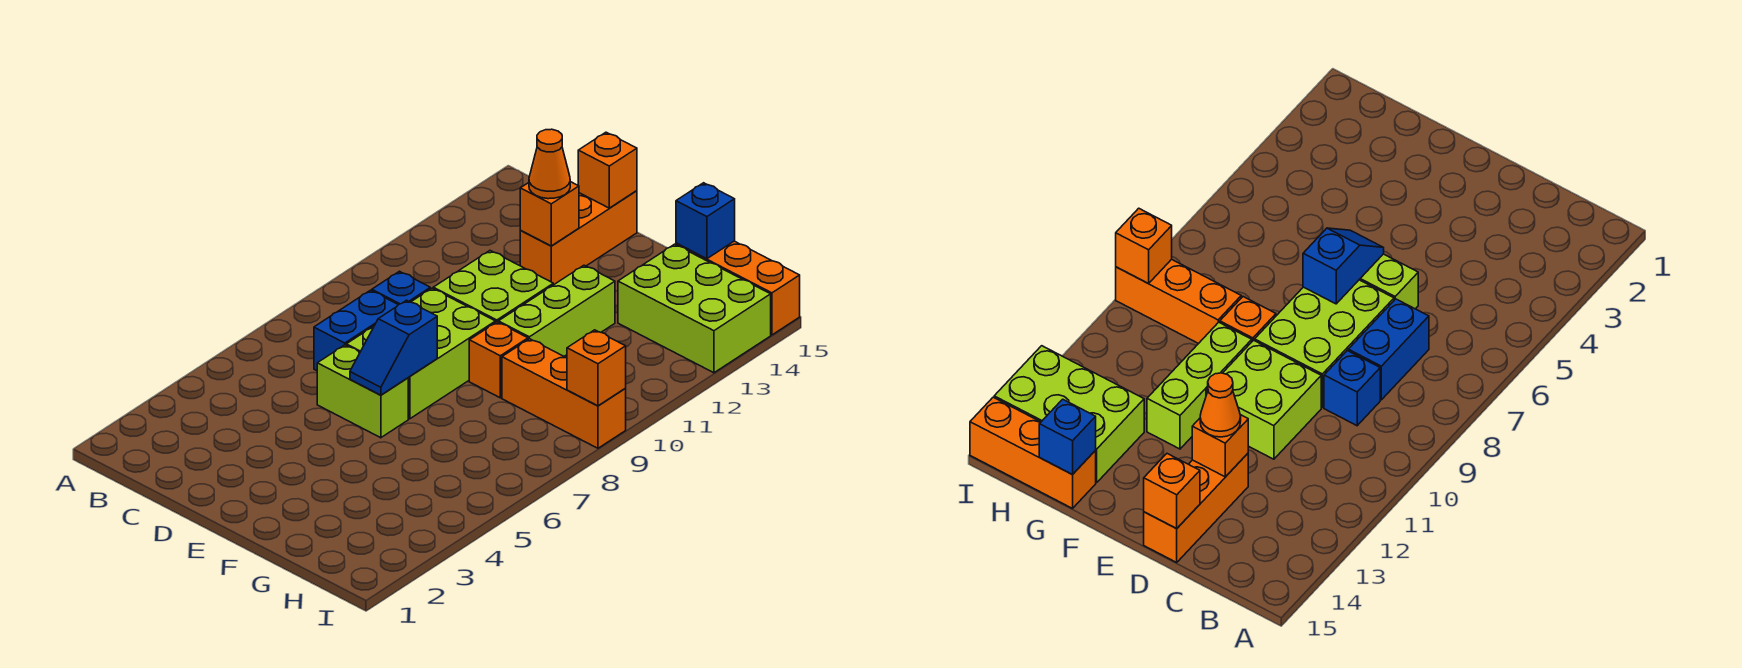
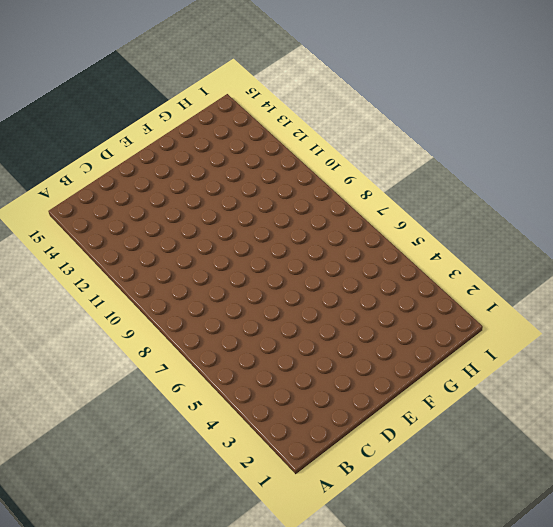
none -> blue 1x2 brick [314,290,398,371]
none -> blue 1x1 brick [372,271,430,305]
none -> lime 1x2 brick [317,345,408,438]

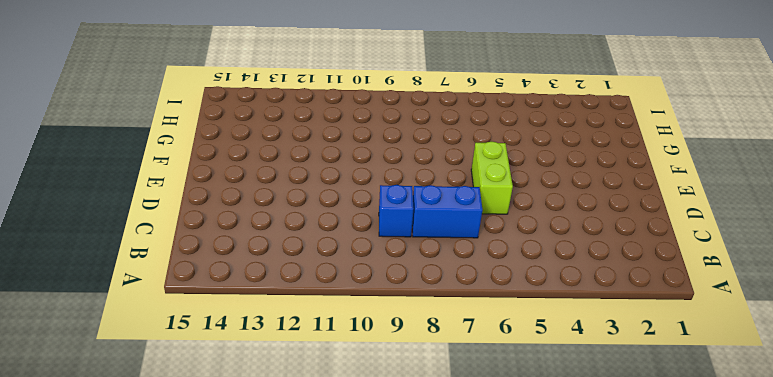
none -> lime 2x3 brick [346,288,495,419]
none -> lime 2x2 brick [433,251,553,323]
none -> orange 1x3 brick [520,191,637,285]

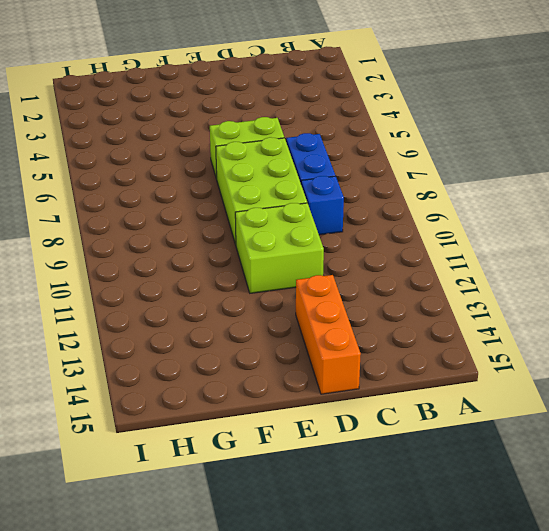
none -> orange 1x1 brick [469,322,528,398]
none -> lime 1x3 brick [498,265,615,356]
none -> orange 1x3 brick [502,339,626,448]

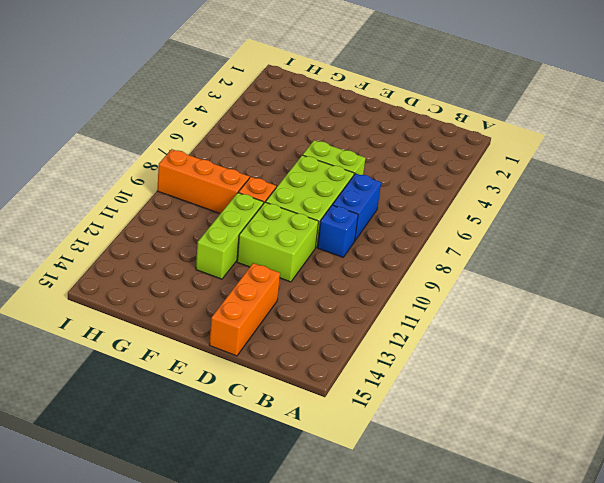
none -> lime 2x3 brick [618,244,771,373]
none -> orange 1x3 brick [676,241,800,335]
none -> orange 1x1 brick [520,182,579,246]

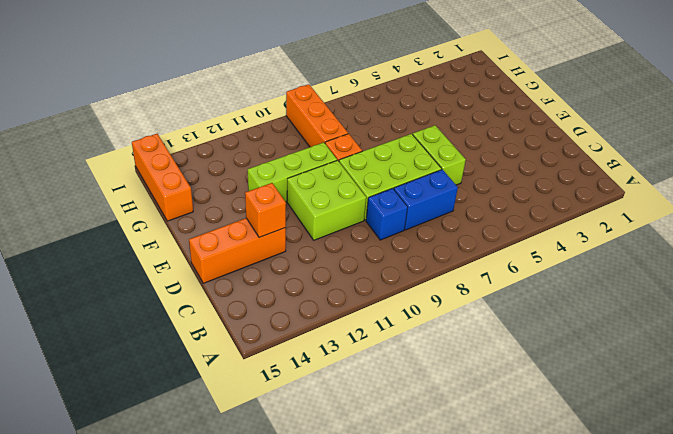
none -> lime 2x3 brick [618,244,771,373]
none -> orange 1x1 brick [578,132,637,208]
none -> blue 1x2 slope [350,300,437,395]

